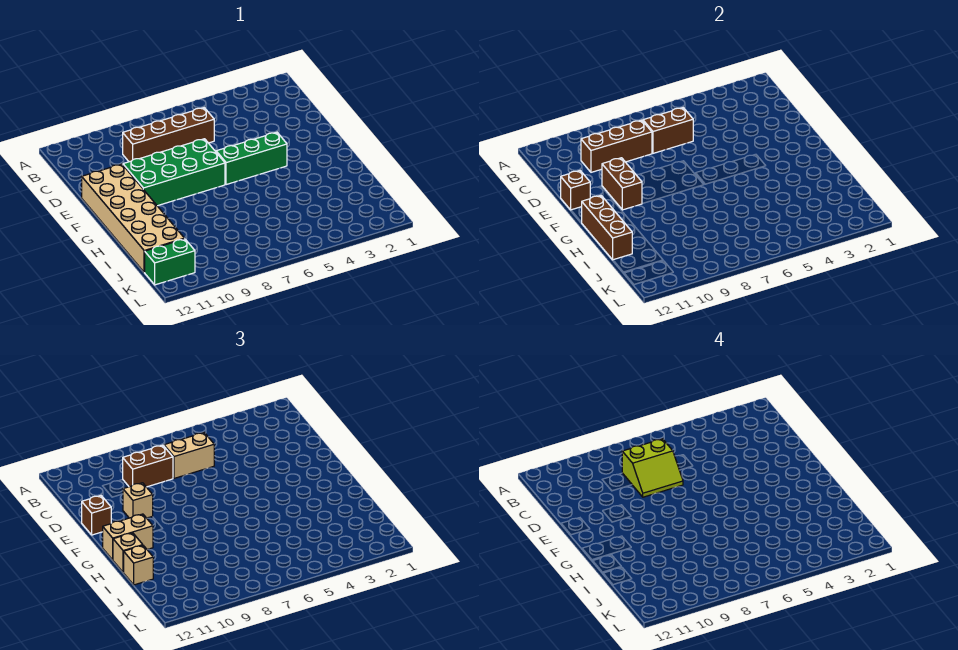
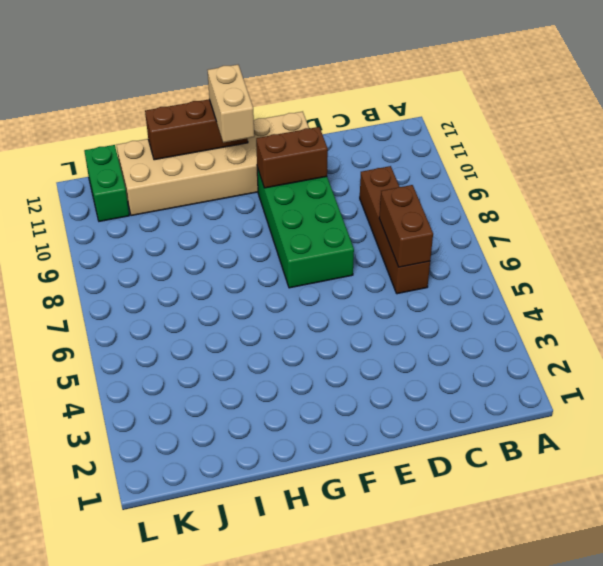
none -> green 1x3 brick [216,132,287,185]
none -> brown 1x3 brick [581,120,652,172]
none -> brown 1x1 brick [561,171,590,210]

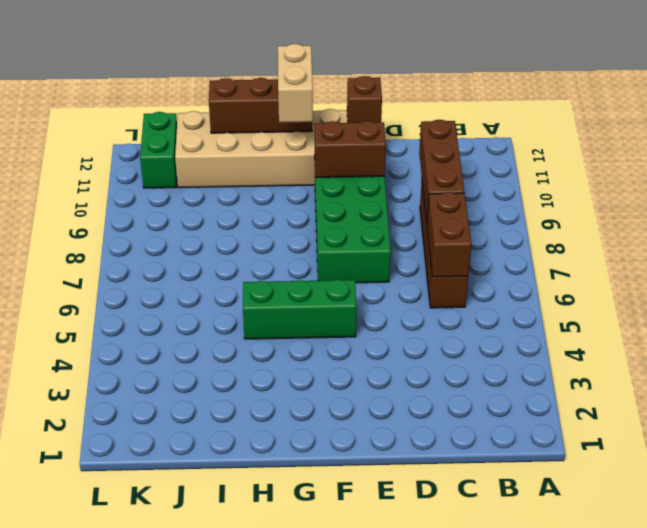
green 1x3 brick [243,280,357,339] -> green 1x3 brick turned to [216,132,287,185]
none -> tan 1x2 brick [164,433,214,478]
none -> brown 1x2 brick [123,445,173,487]
none -> tan 1x1 brick [123,483,153,518]

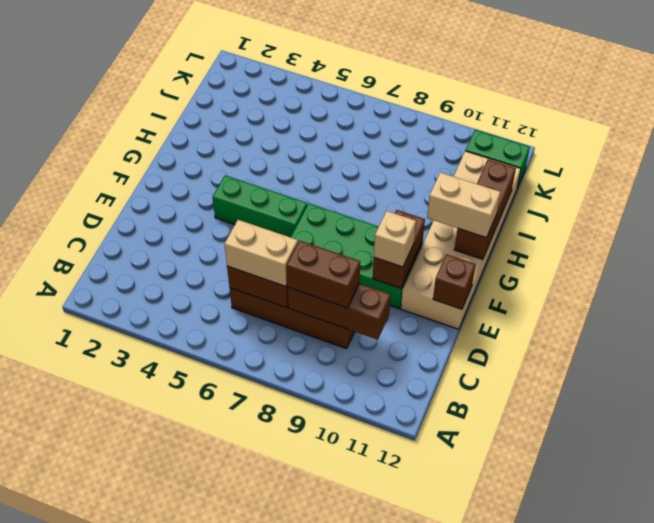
none -> brown 1x1 brick [82,496,111,535]
none -> tan 1x1 brick [113,533,142,572]
none -> tan 1x1 brick [123,545,153,585]

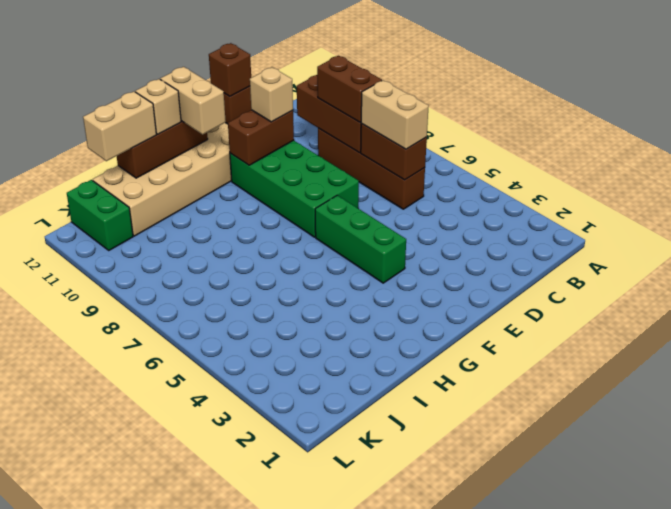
tan 1x2 brick [83,92,156,161] -> tan 1x1 brick [123,545,153,585]
none -> lime 2x2 slope [622,439,683,497]

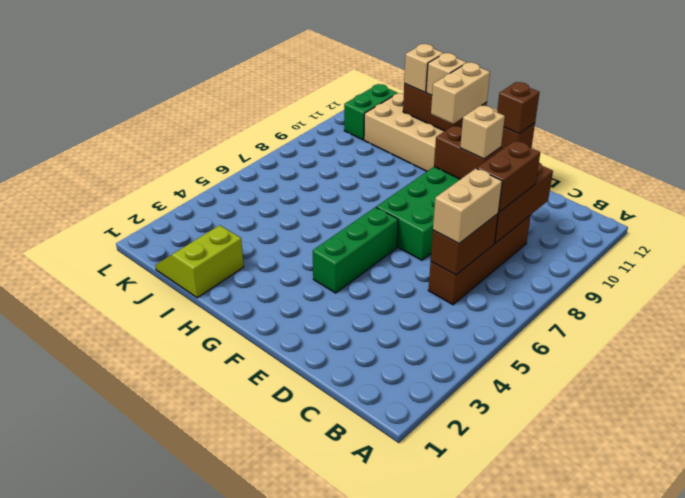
lime 2x2 slope [155,225,244,298] -> lime 2x2 slope moved to [622,439,683,497]

